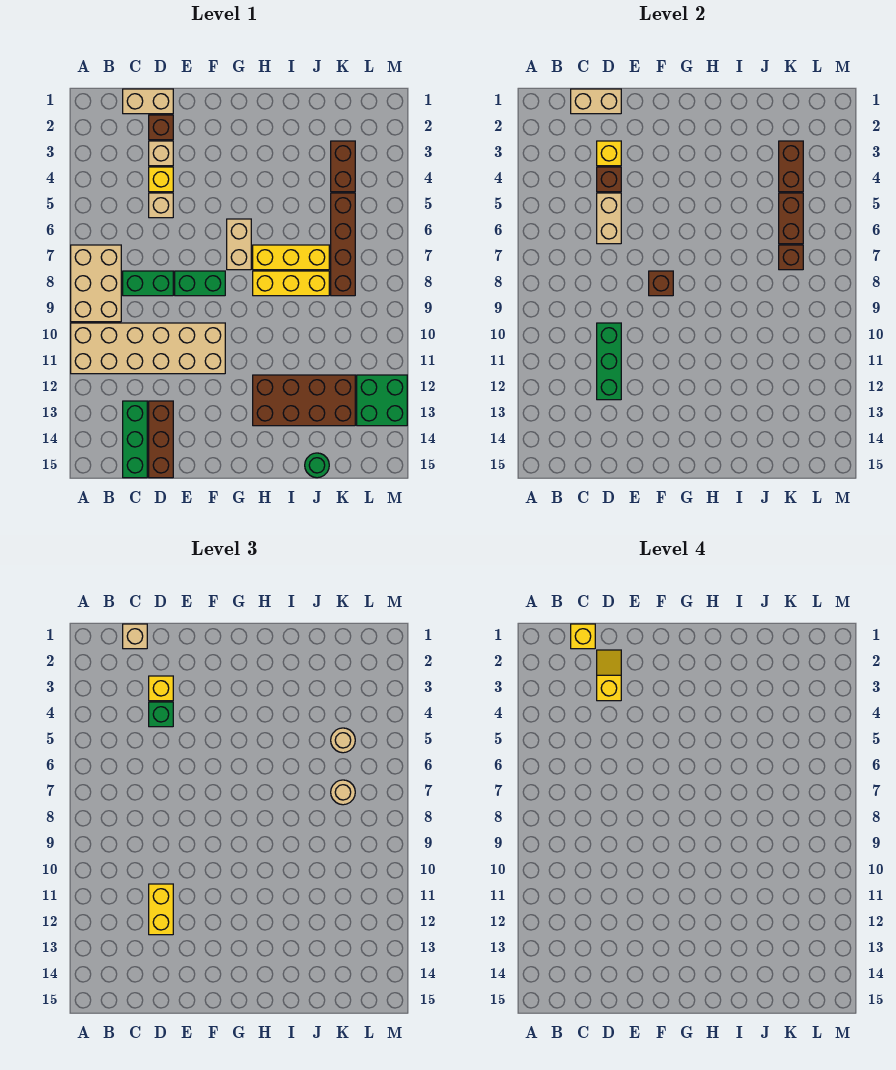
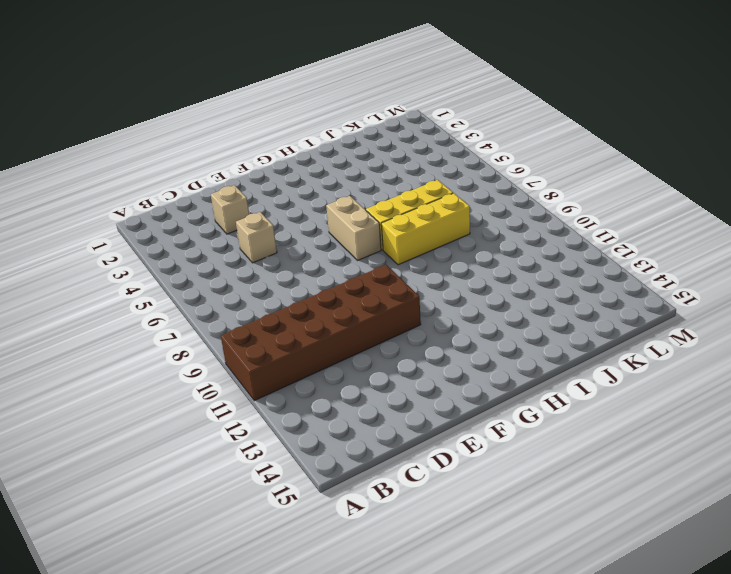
brown 2x6 brick [221,265,421,401] -> tan 2x6 brick [71,323,225,374]
none -> tan 2x3 brick [71,245,121,322]
none -> tan 1x2 brick [123,89,173,114]
none -> green 1x2 brick [123,271,173,296]
none -> green 1x3 brick [123,401,147,478]

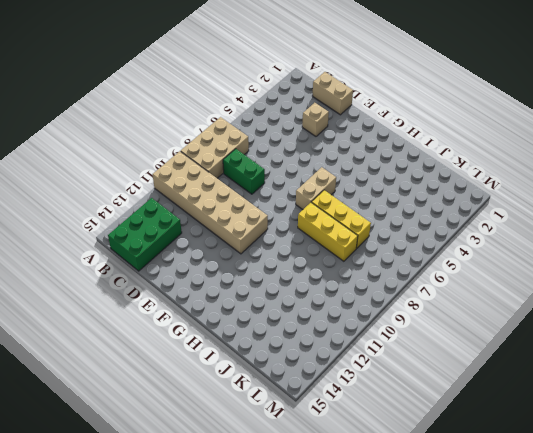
green 2x3 brick [108,198,182,271] -> green 1x3 brick [123,401,147,478]
none -> brown 1x1 brick [149,115,173,140]
none -> yellow 1x1 brick [149,167,173,192]
none -> tan 1x1 brick [149,193,173,218]
none -> brown 1x3 brick [149,401,173,478]

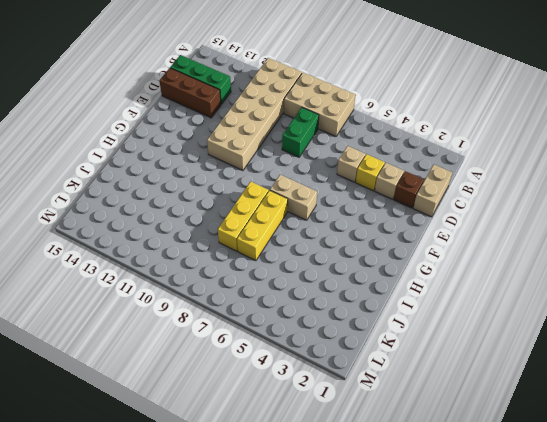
none -> green 1x2 brick [175,271,225,296]
none -> brown 2x4 brick [253,375,355,426]
none -> green 1x1 round brick [305,453,329,478]
none -> brown 1x2 brick [331,141,355,192]

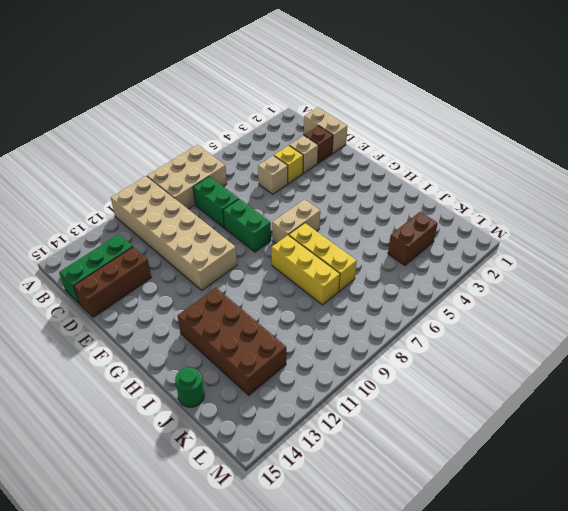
none -> brown 1x4 brick [331,193,355,296]
none -> green 2x2 brick [357,375,407,426]
none -> tan 1x2 brick [571,89,621,114]
none -> yellow 1x1 brick [597,141,621,166]

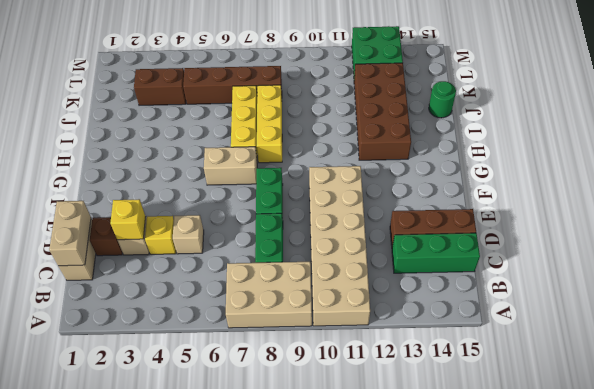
none -> brown 1x1 brick [597,167,621,192]
none -> tan 1x2 brick [597,193,621,244]
none -> green 1x3 brick [597,323,621,400]
none -> brown 1x1 brick [649,271,673,296]

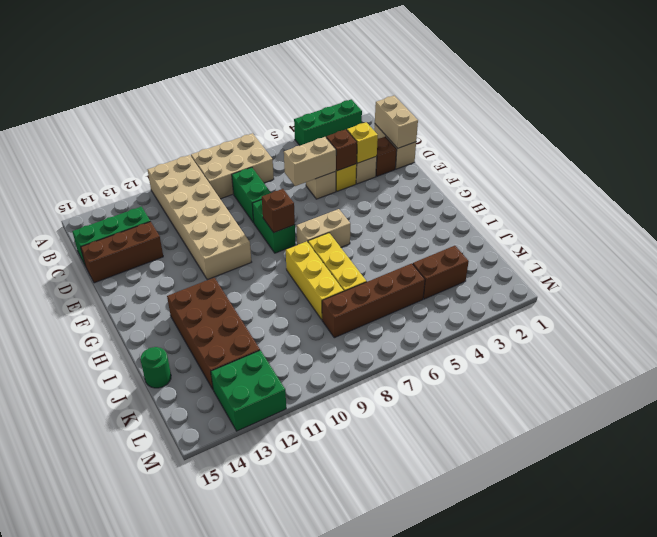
green 1x3 brick [294,99,362,145] -> green 1x3 brick moved to [597,323,621,400]
none -> brown 1x2 brick [779,141,803,192]
none -> brown 1x2 brick [779,193,803,244]
none -> brown 1x1 brick [779,245,803,270]
none -> tan 1x1 brick [123,624,147,649]

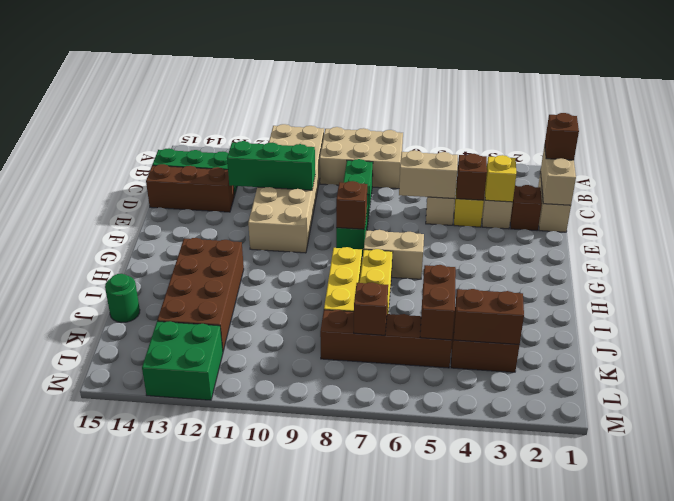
brown 1x1 brick [545,113,579,160] -> tan 1x1 brick [123,624,147,649]
brown 1x2 brick [420,265,456,340] -> brown 1x2 brick turned to [779,193,803,244]
none -> yellow 1x1 brick [149,676,173,701]
none -> green 1x1 brick [149,702,173,727]
none -> yellow 1x2 brick [149,884,173,935]
none -> tan 1x1 round brick [331,728,355,753]

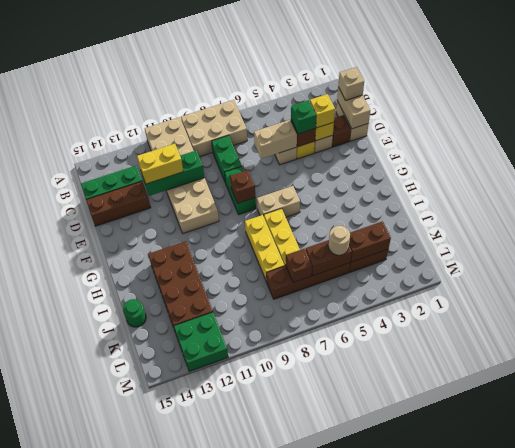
none -> tan 1x1 round brick [331,780,355,805]
none -> yellow 1x1 brick [571,624,595,649]
none -> yellow 1x2 slope [597,650,621,701]

